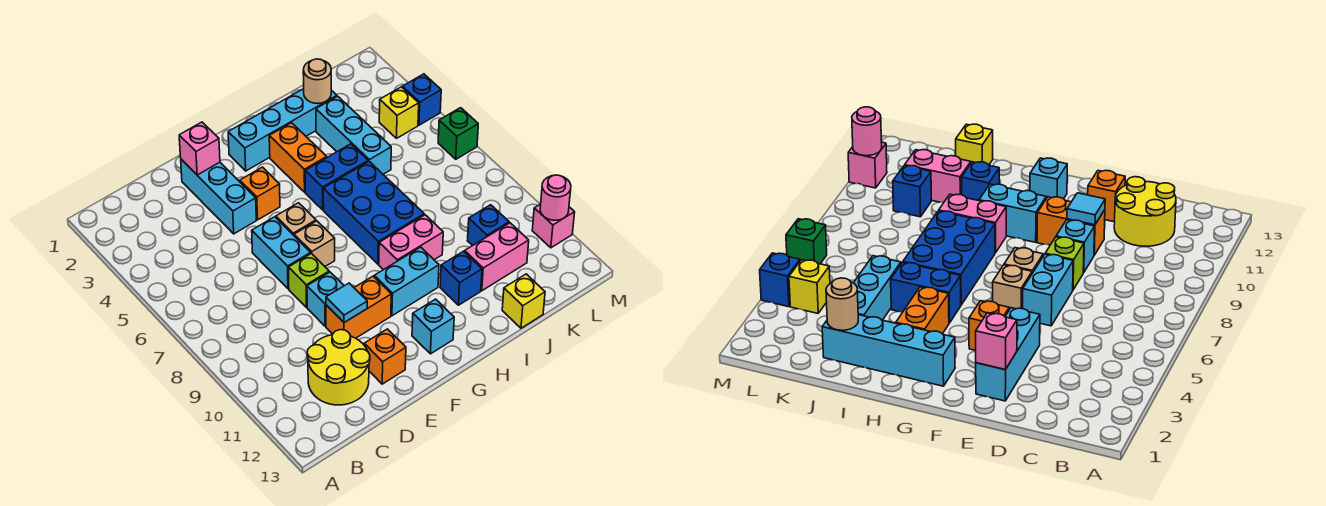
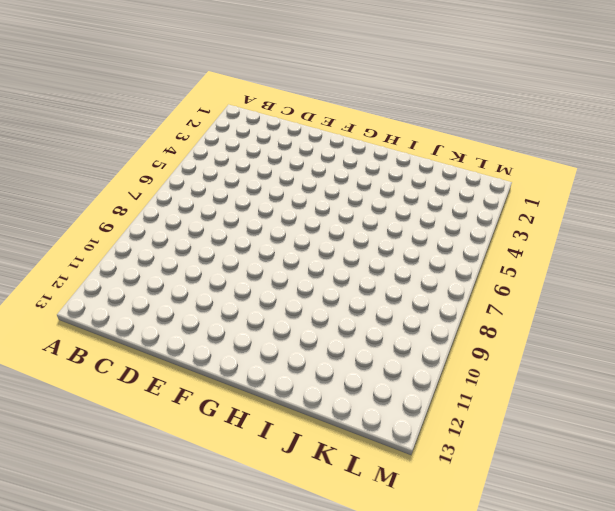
none -> yellow 2x2 round brick [307,330,370,405]
none -> cyan 1x3 brick [181,159,256,234]
none -> cyan 1x2 brick [252,217,311,289]
none -> lime 1x1 brick [288,253,329,307]

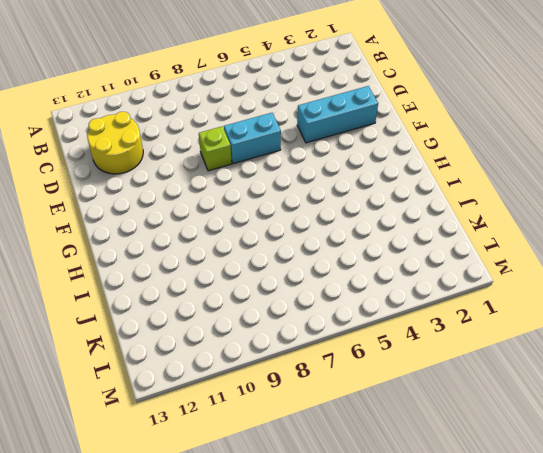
none -> cyan 1x1 brick [307,272,344,326]
none -> orange 1x2 brick [326,276,391,338]
none -> orange 1x1 brick [364,329,406,384]
none -> orange 1x1 brick [240,167,280,220]

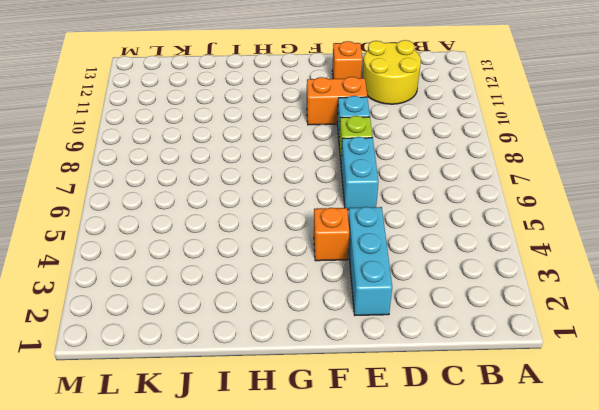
none -> tan 1x1 brick [276,203,316,235]
none -> tan 1x1 brick [294,221,335,266]
none -> cyan 1x4 brick [228,89,337,171]
none -> cyan 1x2 brick [374,247,439,316]

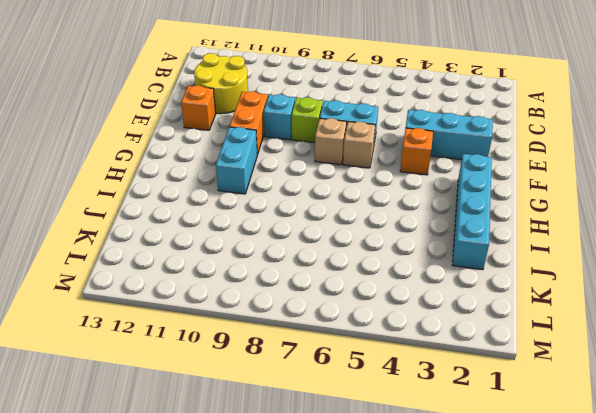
none -> cyan 1x1 brick [412,299,454,354]
none -> orange 1x2 brick [269,123,327,192]
none -> blue 1x2 brick [305,144,368,210]
none -> blue 2x3 brick [323,161,424,264]

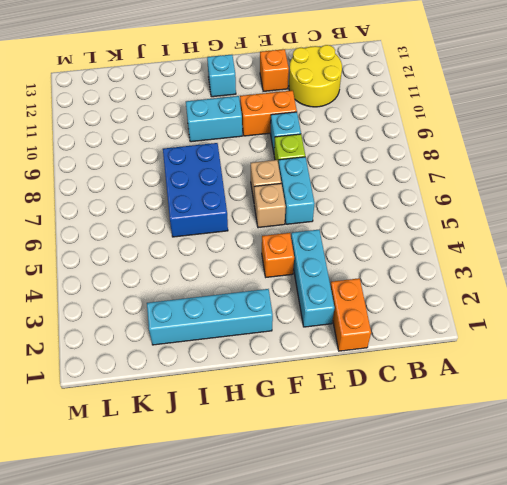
orange 1x2 brick [330,278,371,351] -> orange 1x2 brick moved to [269,123,327,192]
none -> blue 1x2 brick [305,144,368,210]
none -> pink 1x2 brick [379,215,443,270]
none -> blue 1x1 brick [440,251,482,305]
none -> cyan 1x3 brick [316,96,391,174]

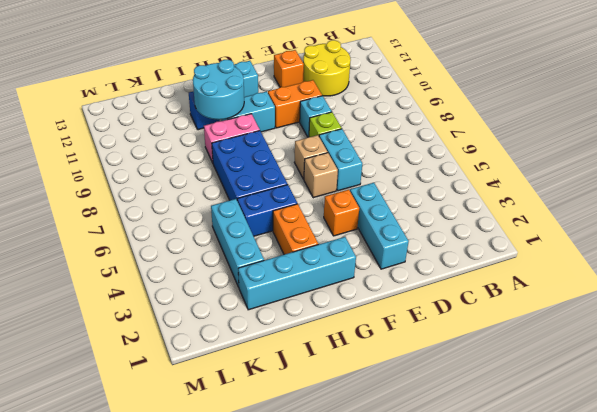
cyan 2x2 round brick [193,60,244,120] -> none
none -> pink 1x2 brick [465,223,529,291]
none -> yellow 1x1 brick [502,274,545,328]
none -> blue 1x1 brick [467,205,509,246]
none -> yellow 1x1 brick [379,87,419,138]

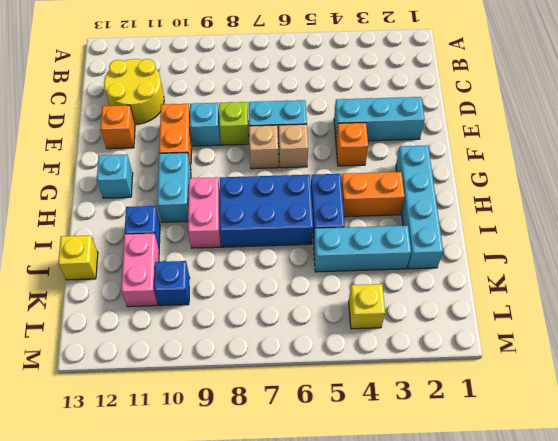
none -> blue 1x1 brick [402,74,441,125]
none -> green 1x1 brick [438,108,478,159]
none -> pink 1x1 brick [532,204,575,248]
none -> pink 1x1 brick [179,122,220,175]

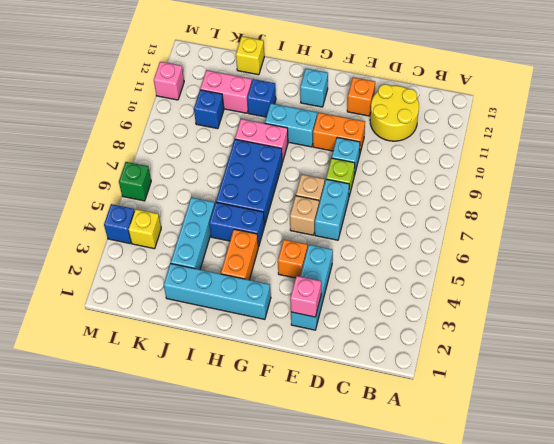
none -> cyan 1x1 tile [326,283,367,323]
none -> tan 1x1 round brick [303,59,331,103]
none -> pink 1x1 round brick [540,175,571,220]

